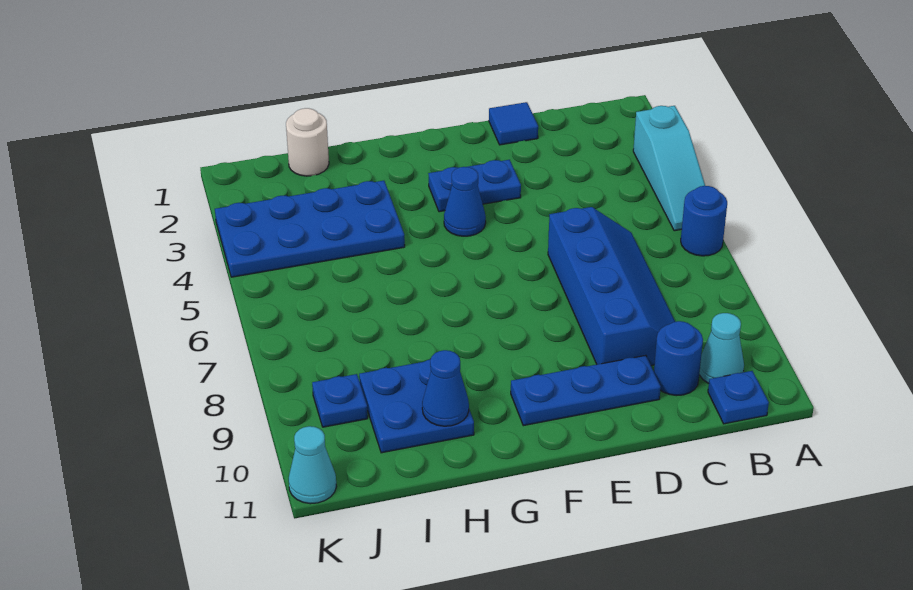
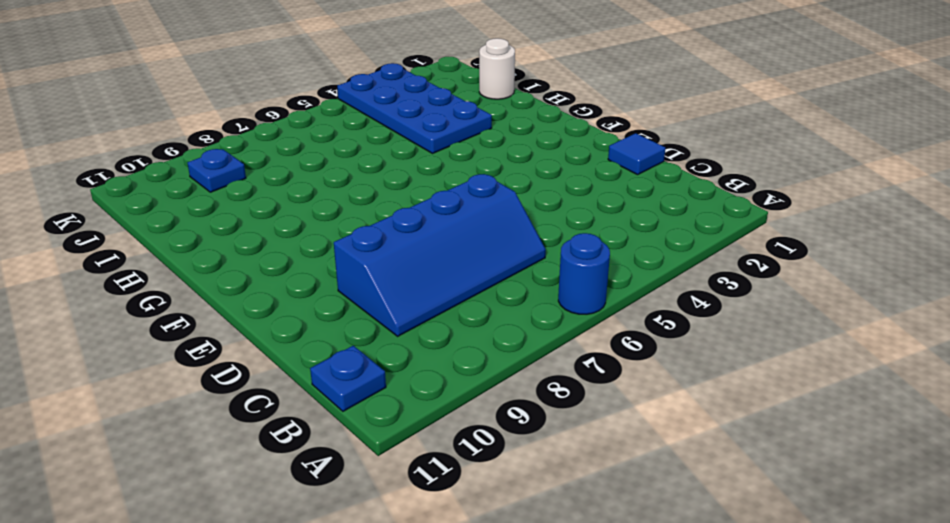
none -> cyan 1x3 slope [633,106,705,231]
none -> cyan 1x1 cone [699,313,744,383]
none -> blue 1x1 round brick [654,321,703,396]

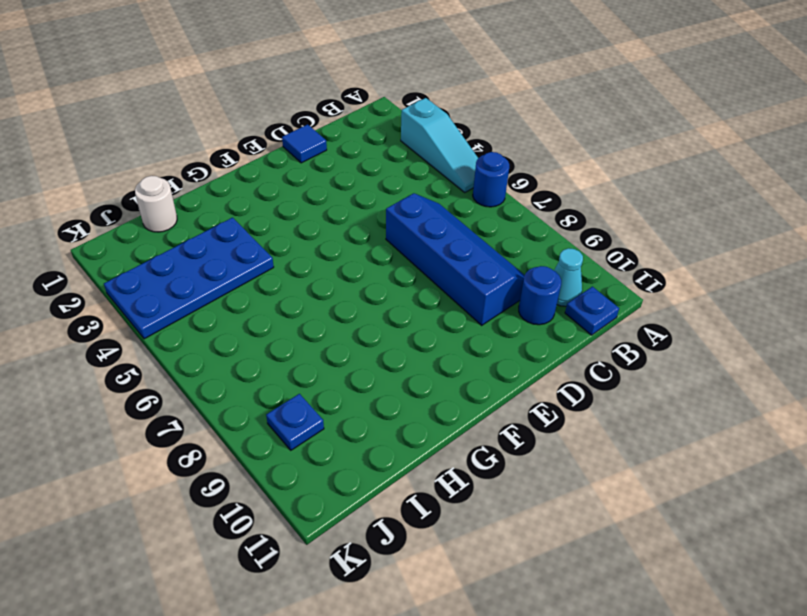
none -> blue 1x3 plate [511,355,661,426]
none -> blue 1x2 plate [428,160,521,212]
none -> blue 1x1 cone [444,167,486,236]

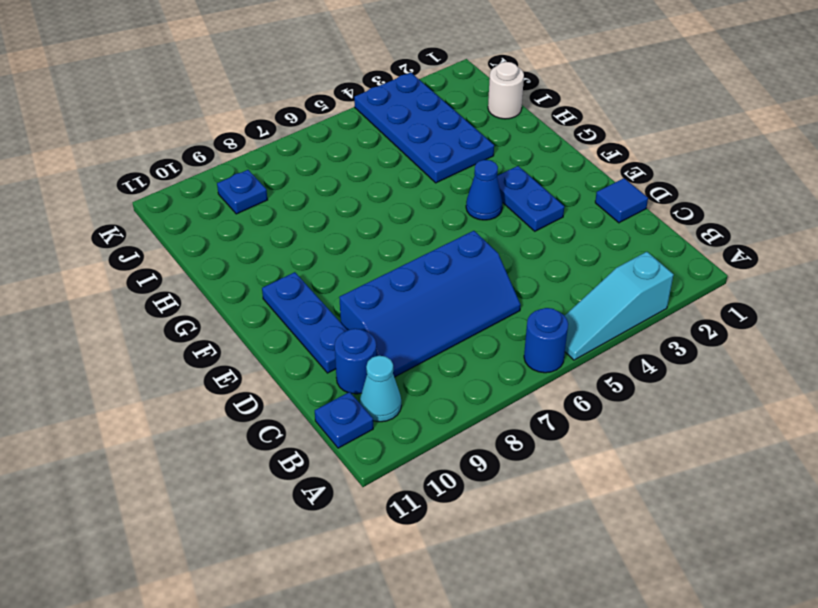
none -> blue 2x2 plate [359,360,474,453]
none -> cyan 1x1 cone [289,426,336,504]
none -> blue 1x1 cone [422,350,469,426]

